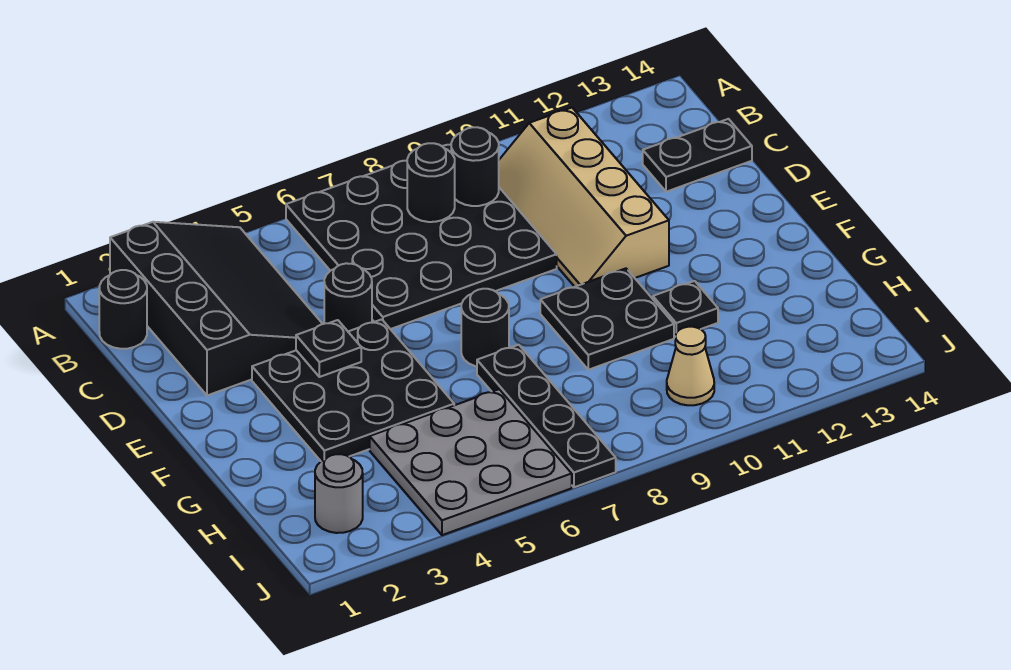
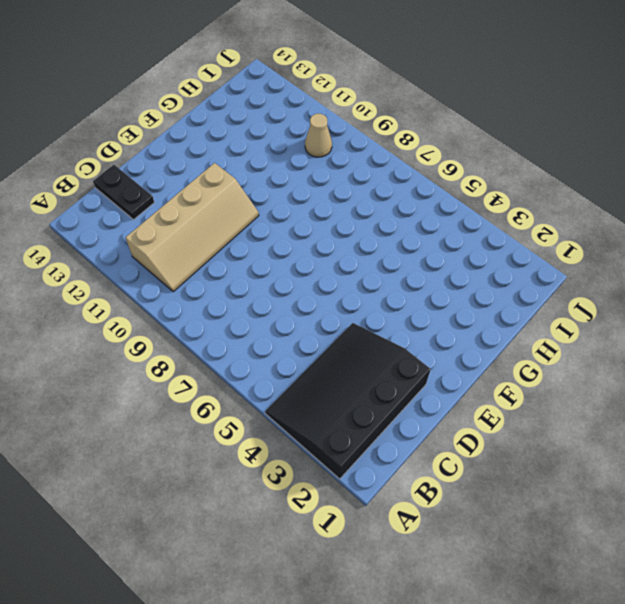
none -> black 4x4 plate [286,145,557,329]
none -> black 1x1 round brick [99,270,147,349]
none -> black 1x1 round brick [324,263,372,331]

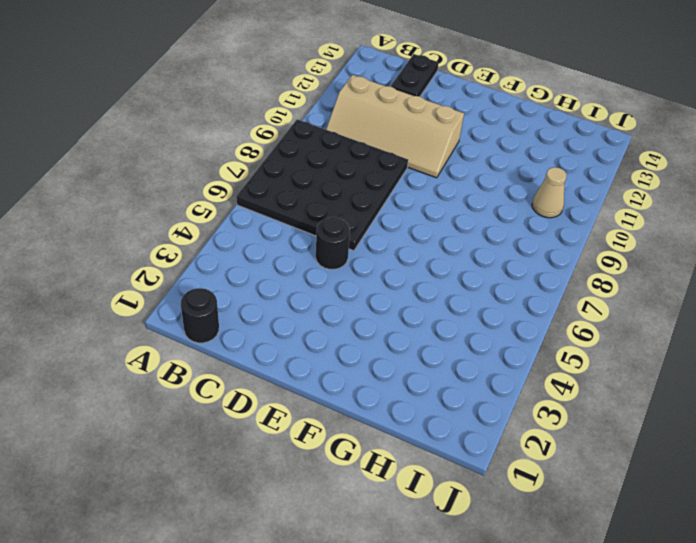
none -> black 3x4 slope [110,222,322,396]
none -> black 3x3 plate [252,319,454,461]
none -> black 1x1 round brick [461,289,509,366]

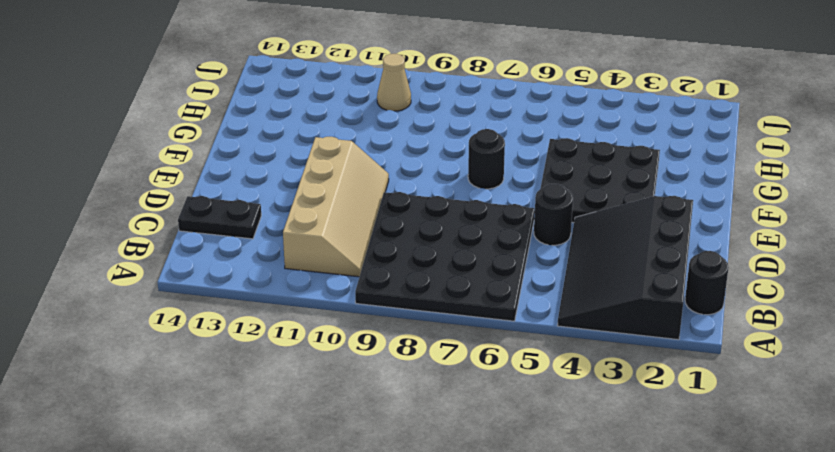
none -> black 2x2 plate [540,268,674,370]
none -> black 1x4 plate [477,345,616,487]
none -> black 1x1 plate [653,281,718,336]

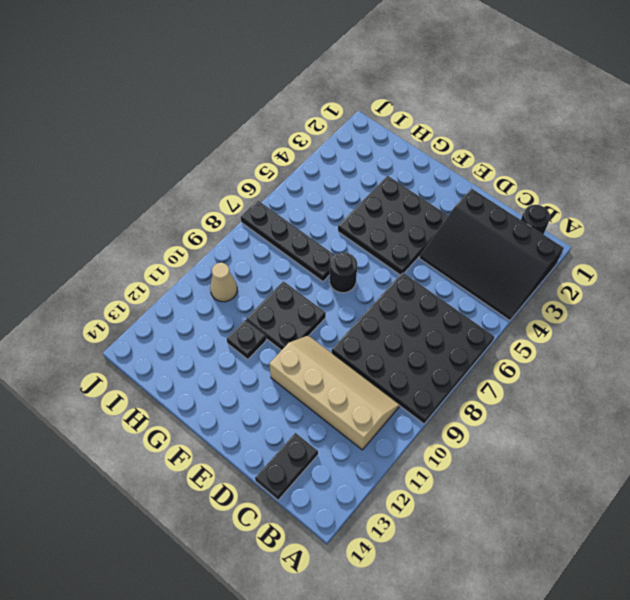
none -> black 1x1 round brick [324,263,372,331]
none -> grey 3x3 plate [370,389,572,535]
none -> grey 1x1 round brick [315,454,363,533]

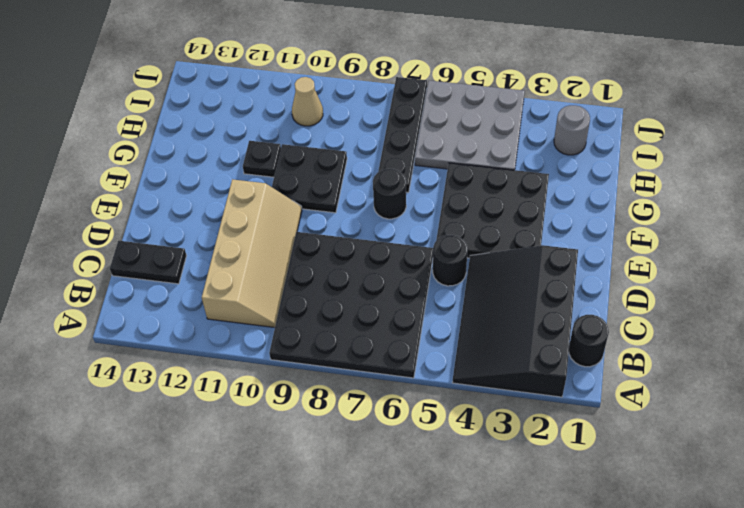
none -> black 1x1 round brick [407,143,455,222]
none -> black 1x1 round brick [451,127,499,206]
none -> black 1x1 plate [296,320,361,377]

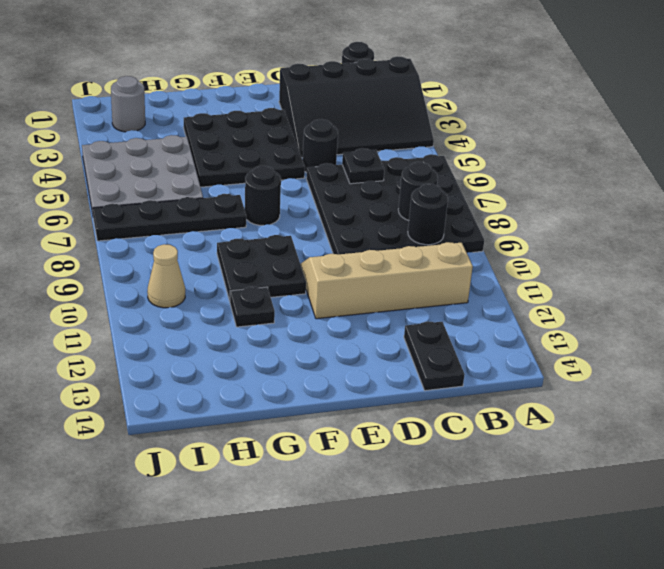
black 1x1 plate [342,148,384,184] -> black 1x1 plate moved to [296,320,361,377]

